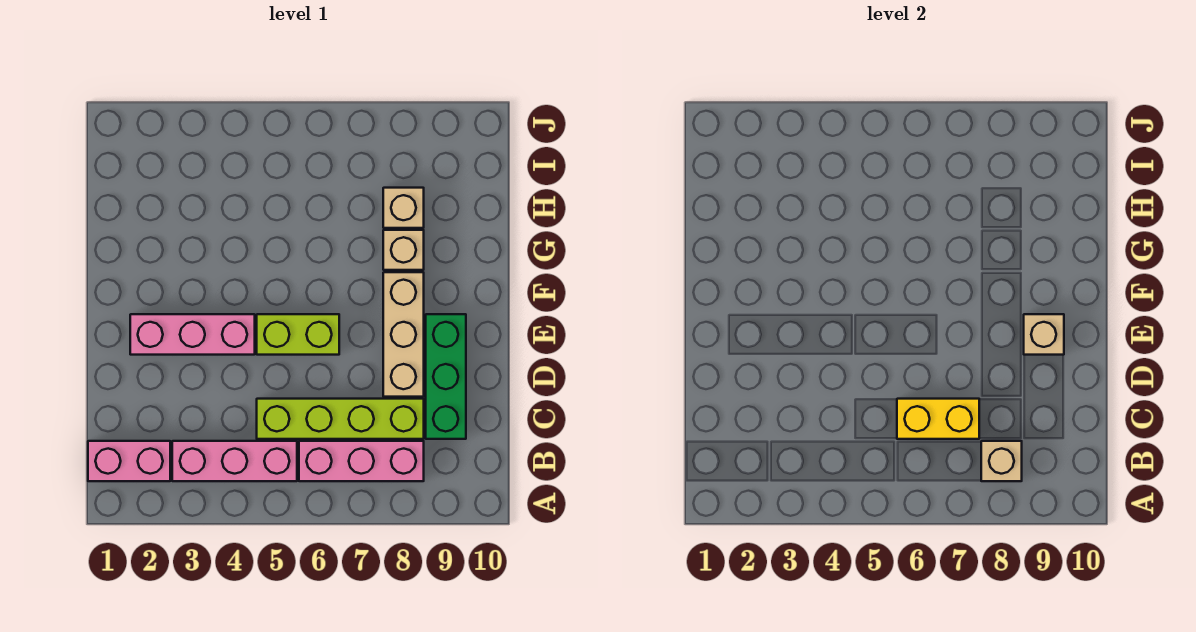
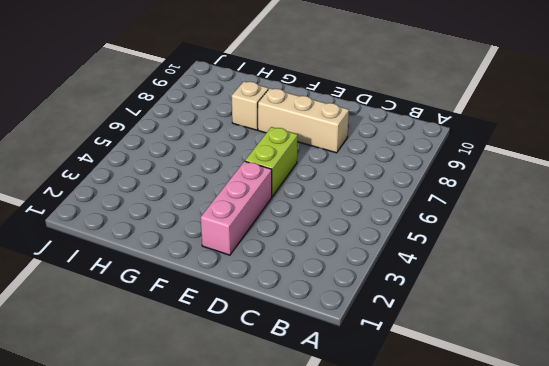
none -> pink 1x2 brick [88,441,170,481]
none -> pink 1x3 brick [172,441,297,481]
none -> pink 1x3 brick [299,441,424,481]

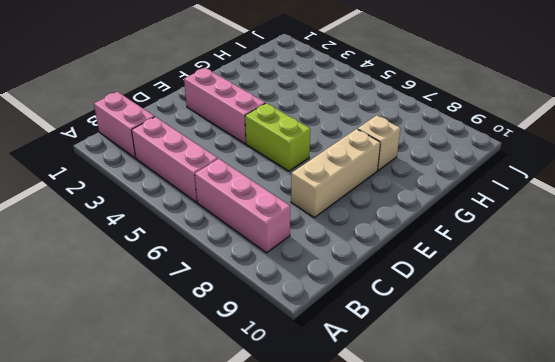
none -> lime 1x4 brick [257,399,424,439]
none -> green 1x3 brick [426,314,466,439]
none -> tan 1x1 brick [383,188,424,228]

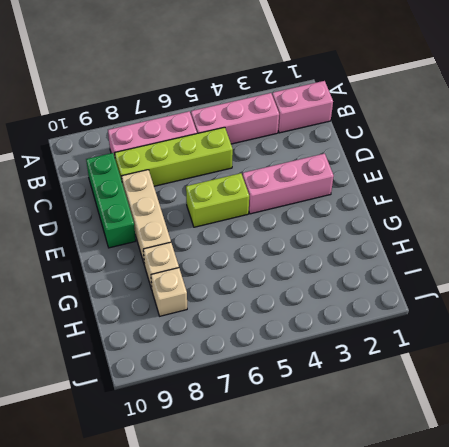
none -> tan 1x1 brick [981,441,1022,481]
none -> yellow 1x2 brick [897,399,979,439]
none -> tan 1x1 brick [1024,314,1064,355]

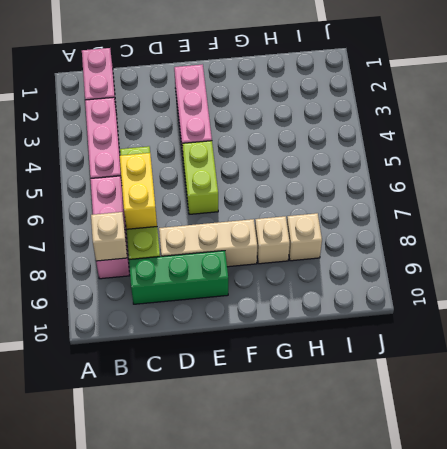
none -> tan 1x1 brick [1024,314,1064,355]

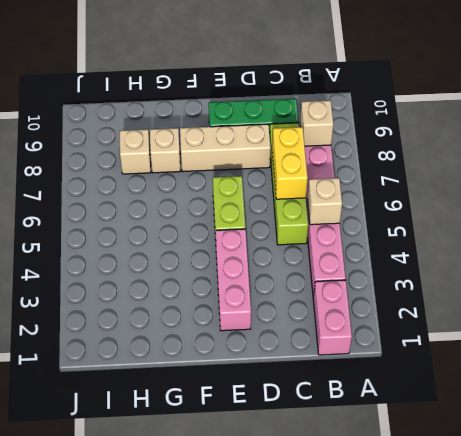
tan 1x1 brick [307,178,342,225] -> tan 1x1 brick moved to [1024,314,1064,355]

